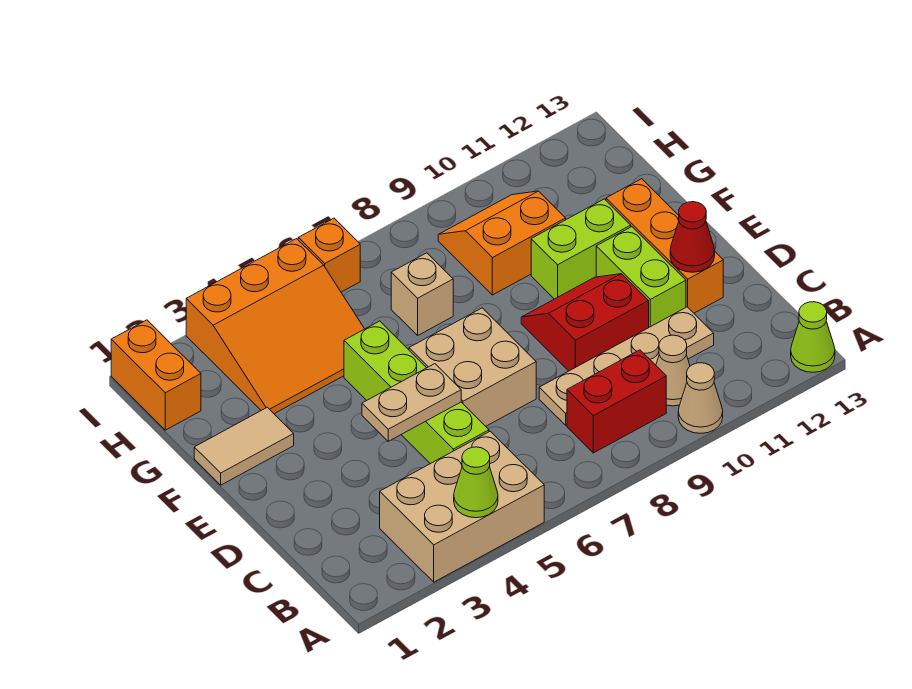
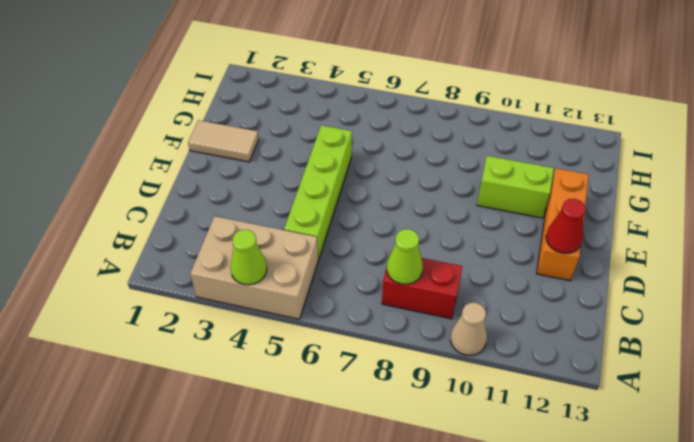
lime 1x1 cone [387,229,423,284] -> lime 1x1 cone moved to [791,302,835,372]
none -> tan 1x1 cone [656,335,690,406]
none -> tan 1x4 plate [539,307,714,425]
none -> tan 2x2 brick [409,308,536,426]

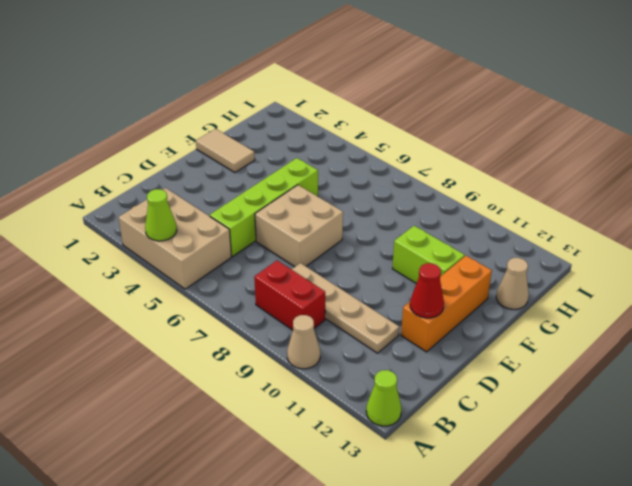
tan 1x1 cone [496,258,529,309] -> tan 1x1 cone moved to [656,335,690,406]
none -> red 2x2 slope [521,274,649,371]
none -> lime 1x2 brick [596,227,686,327]
none -> orange 3x3 slope [186,239,364,414]

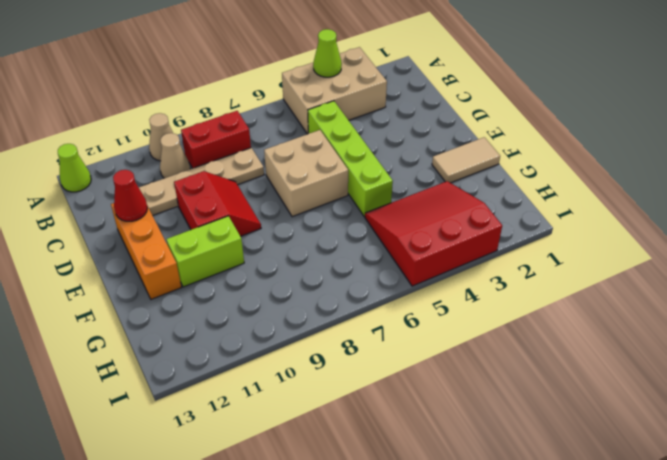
red 2x2 slope [174,171,261,236] -> red 2x2 slope turned to [521,274,649,371]
red 3x3 slope [365,181,502,286] -> orange 3x3 slope [186,239,364,414]
none -> lime 1x2 brick [596,227,686,327]
none -> tan 1x1 brick [391,253,453,335]
none -> orange 2x2 slope [438,191,566,295]

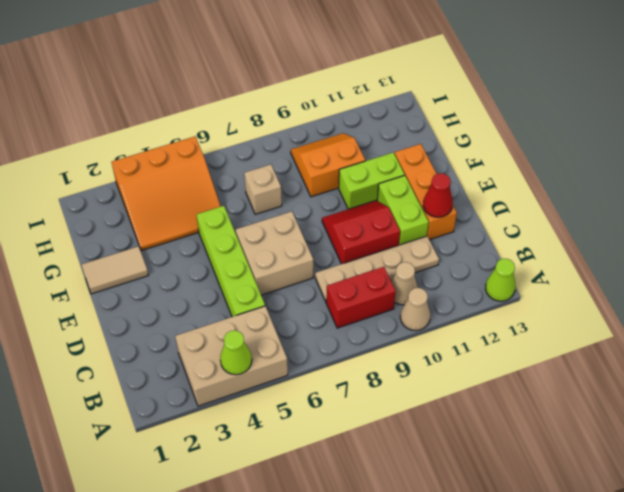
none -> orange 1x2 brick [111,320,201,430]
none -> orange 1x1 brick [298,218,360,292]
none -> tan 1x2 plate [362,364,461,441]

